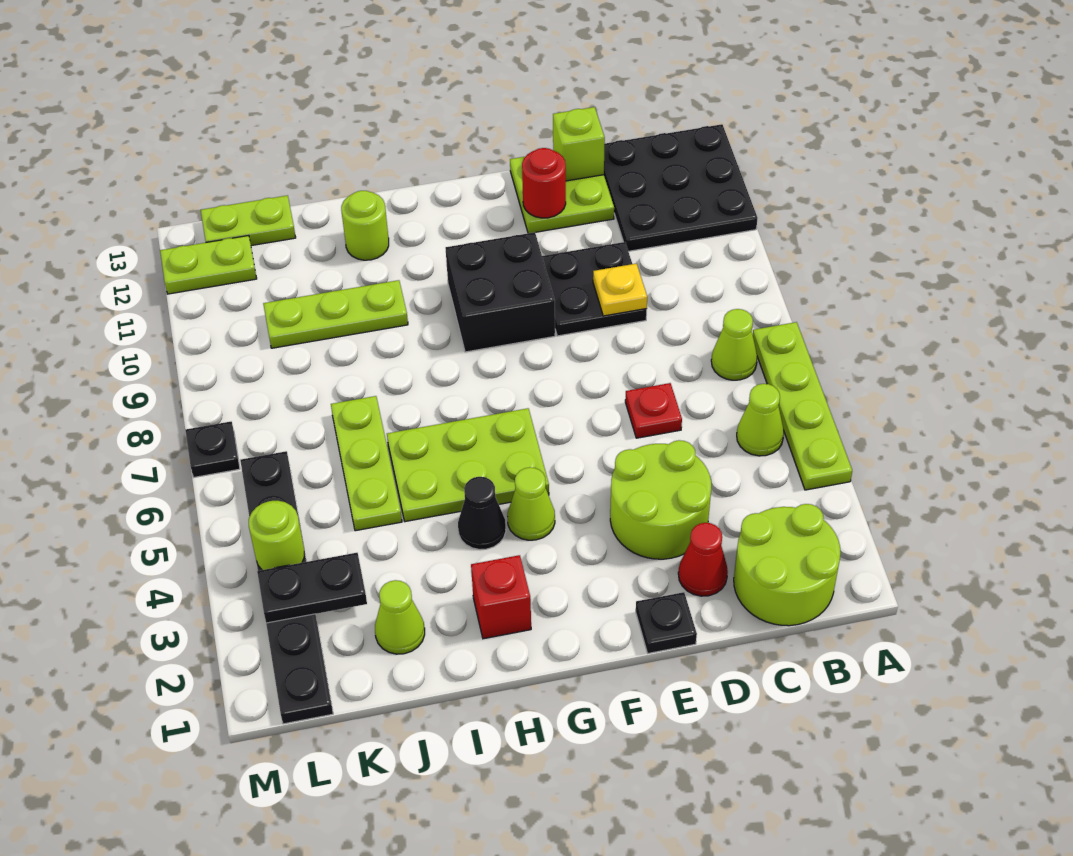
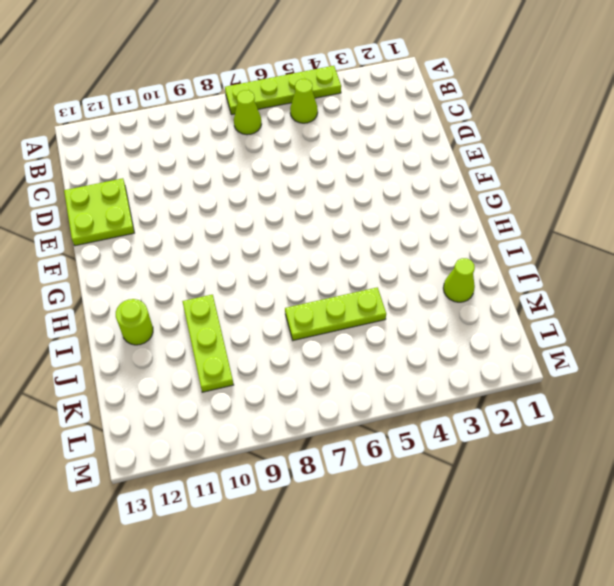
none -> black 3x3 plate [604,124,758,251]
none -> lime 2x2 round brick [734,504,841,626]
none -> red 1x1 cone [678,523,728,596]

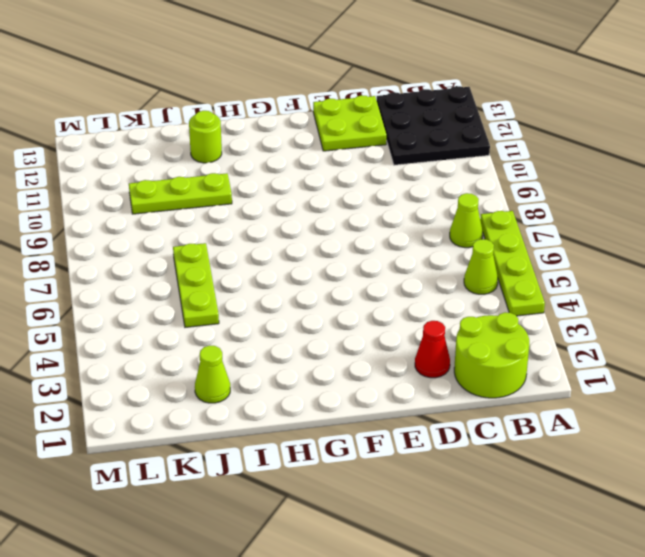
none -> lime 2x2 round brick [610,440,711,559]
none -> red 1x1 plate [625,383,682,438]
none -> black 2x2 plate [542,242,647,336]

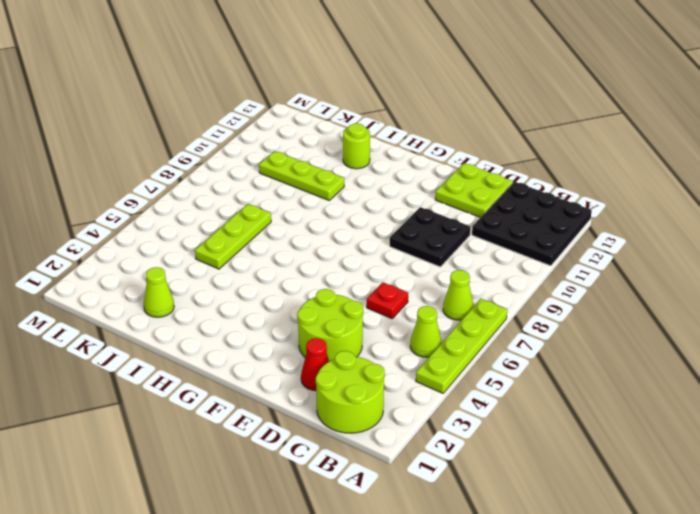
none -> black 1x1 plate [636,592,697,653]
none -> black 2x2 brick [446,232,555,352]
none -> lime 1x1 cone [507,467,555,540]

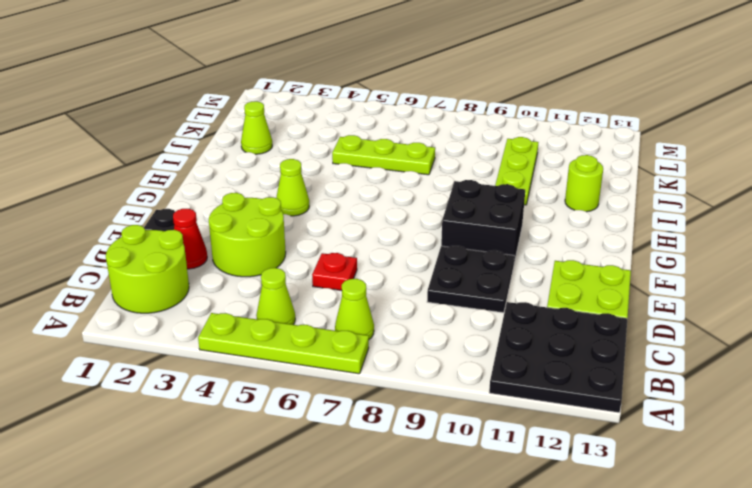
none -> lime 2x3 plate [387,408,549,522]
none -> red 1x1 brick [471,555,531,639]
none -> black 1x1 cone [458,477,506,550]

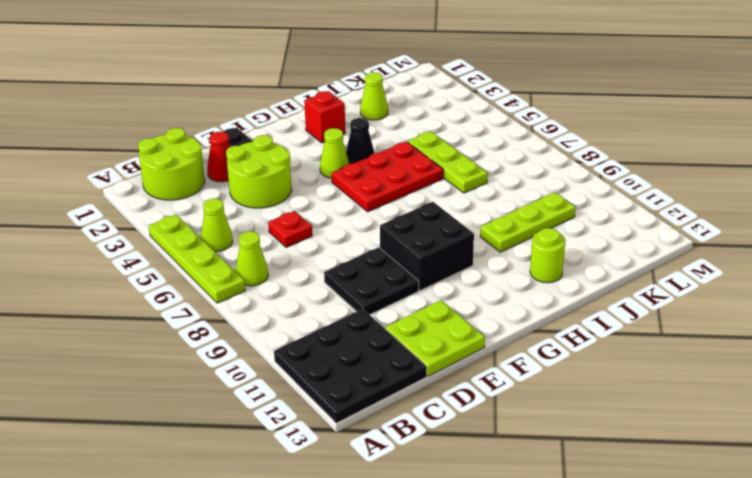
red 2x3 plate [332,141,443,212] -> lime 2x3 plate [387,408,549,522]
none -> lime 1x2 plate [201,195,296,246]
none -> black 1x6 plate [240,451,333,724]
none -> lime 1x2 plate [160,236,257,294]

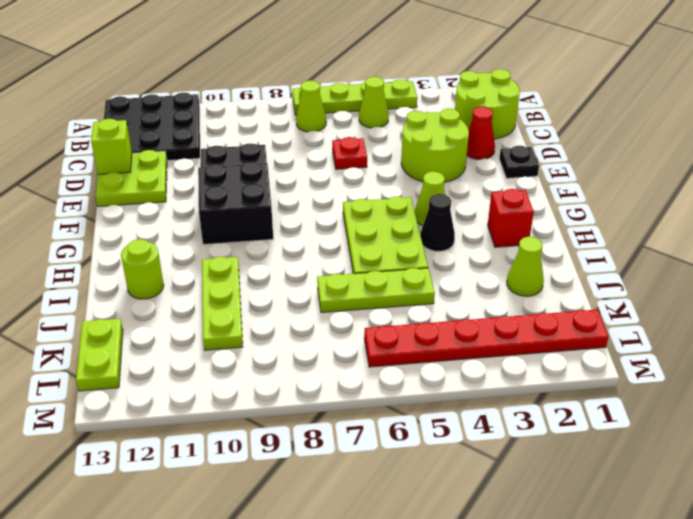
red 1x6 plate [364,310,609,367] -> black 1x6 plate [240,451,333,724]
none -> lime 1x2 plate [160,236,257,294]
none -> black 1x1 plate [185,422,240,477]
none -> yellow 1x1 plate [593,264,647,316]

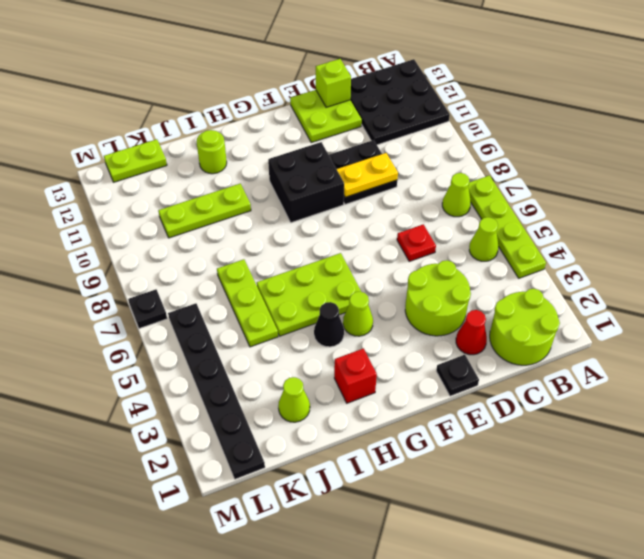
yellow 1x2 plate [337,153,398,197] -> yellow 1x1 plate [593,264,647,316]
none -> lime 1x2 plate [160,236,257,294]
none -> red 1x1 round brick [522,148,566,218]
none -> black 1x2 plate [257,553,367,623]

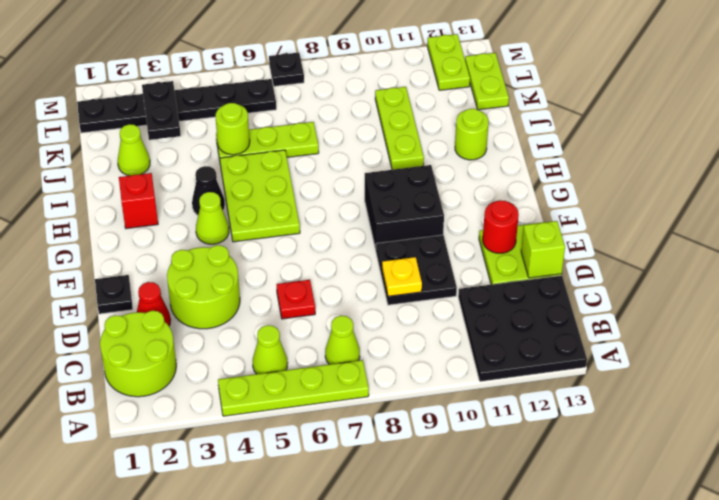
lime 1x1 round brick [216,103,250,155] -> lime 1x1 round brick moved to [249,501,304,570]

